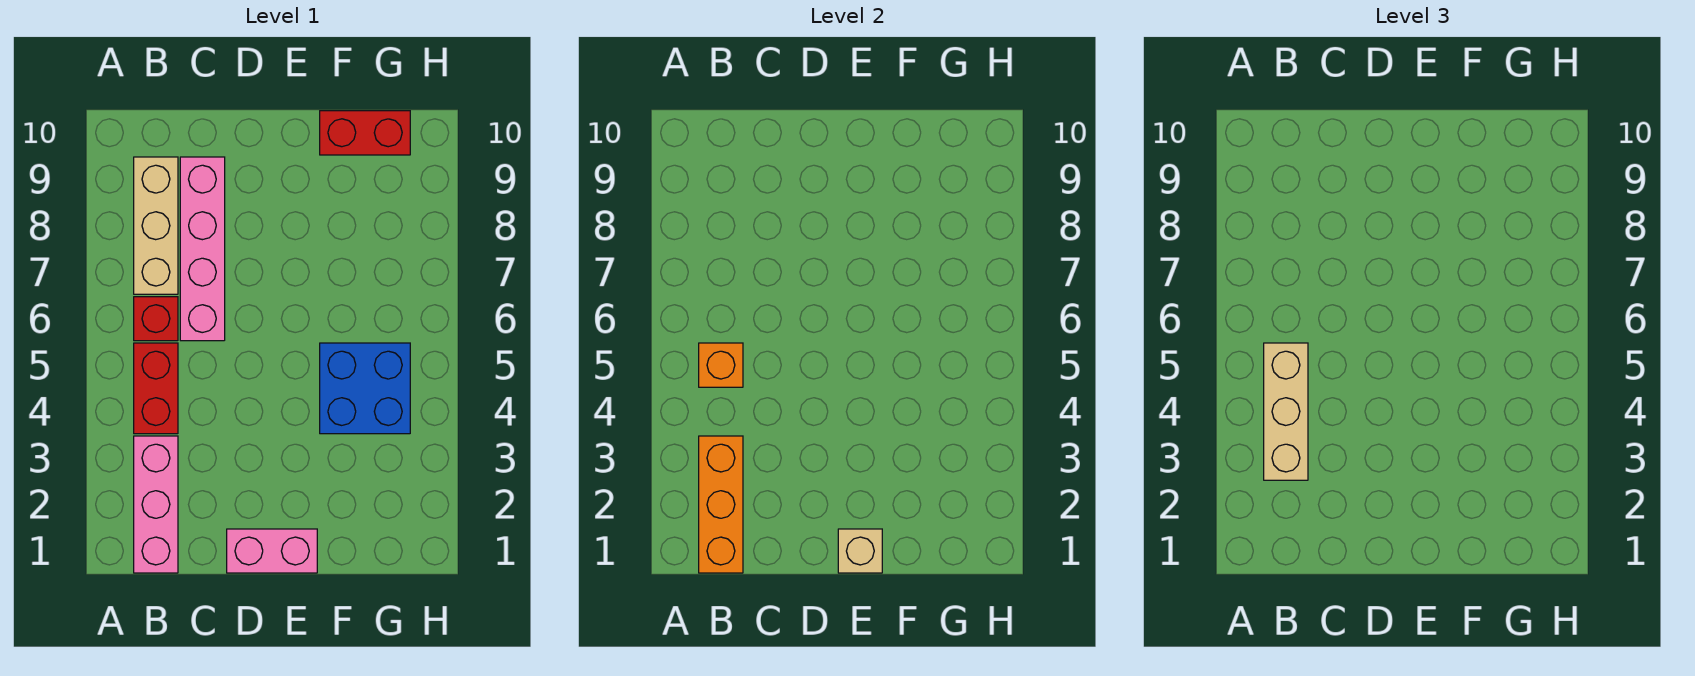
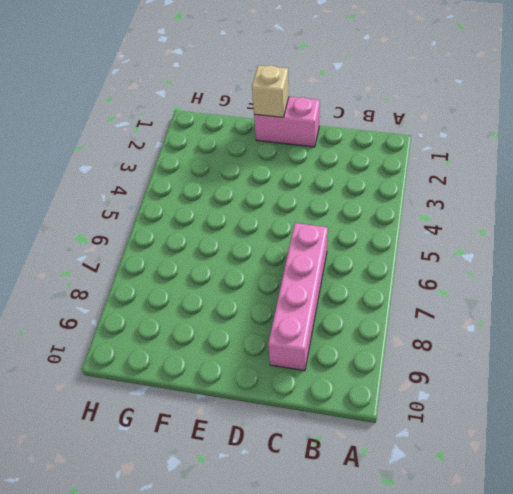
none -> pink 1x3 brick [134,436,178,573]
none -> red 1x2 brick [134,343,178,434]
none -> red 1x1 brick [134,297,178,341]

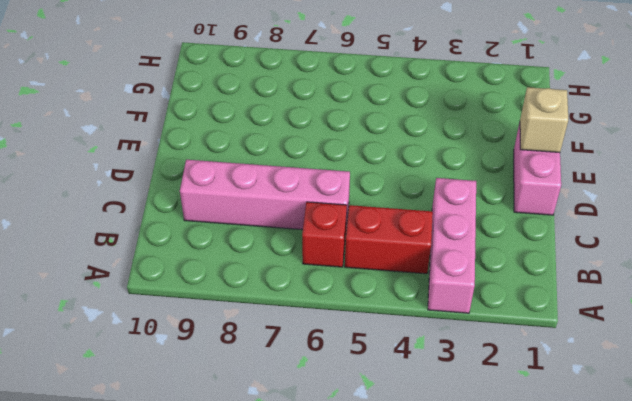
pink 1x3 brick [428,178,476,313] -> pink 1x3 brick turned to [134,436,178,573]
none -> tan 1x3 brick [134,157,178,294]
none -> blue 2x2 brick [320,343,410,434]
none -> red 1x2 brick [320,111,410,155]

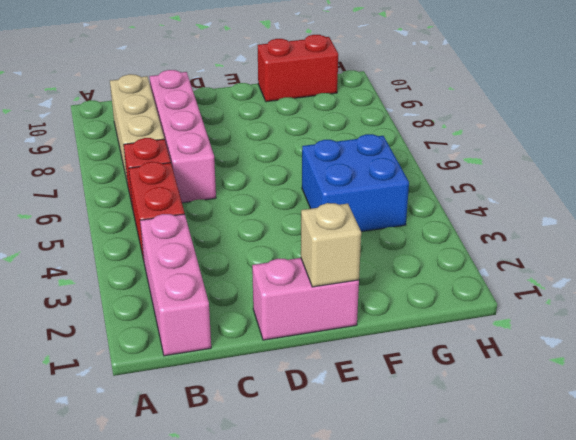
none -> orange 1x3 brick [699,436,743,573]
none -> orange 1x1 brick [699,343,743,387]
none -> tan 1x3 brick [1264,343,1308,480]

